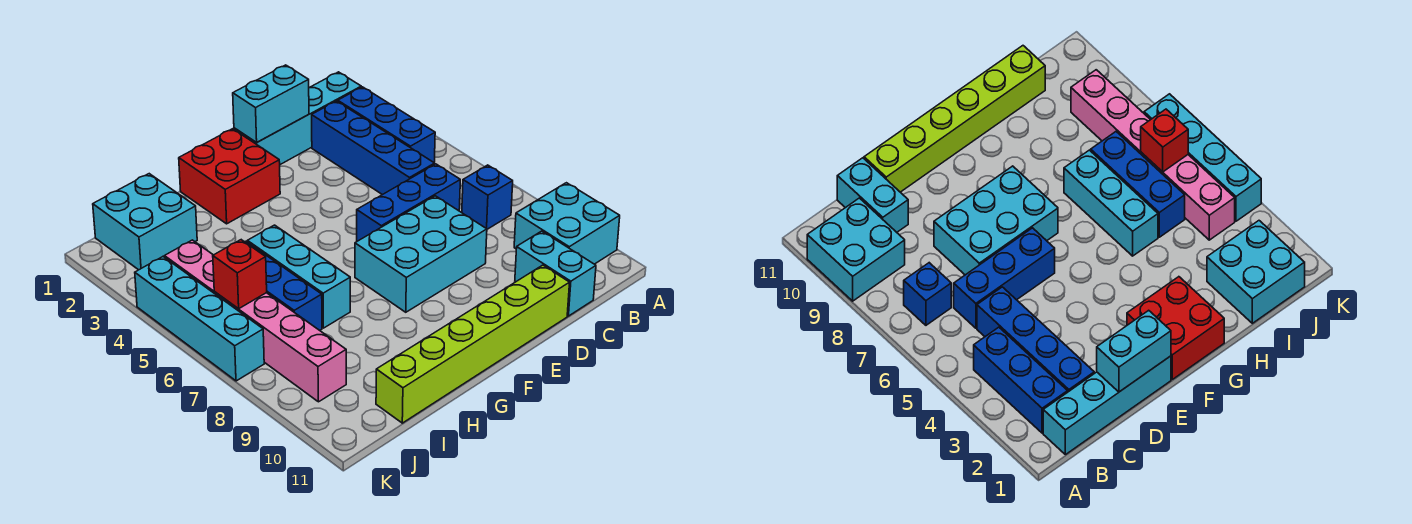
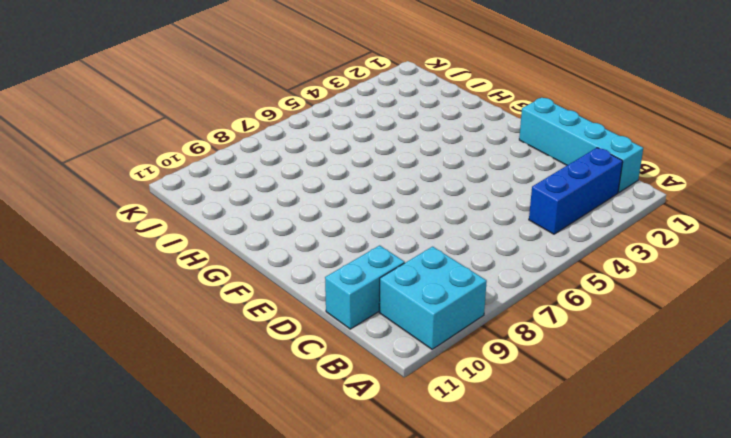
none -> blue 1x1 brick [462,165,513,229]
none -> blue 1x4 brick [312,101,435,195]
none -> blue 1x3 brick [357,164,460,241]

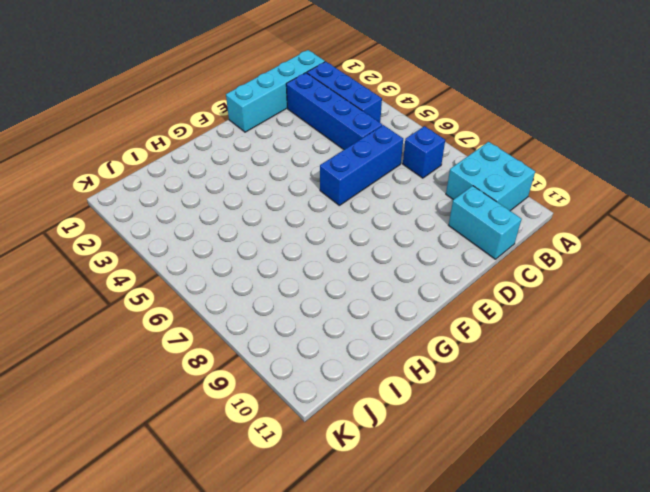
none -> cyan 2x3 brick [355,196,487,312]
none -> lime 1x6 brick [376,265,570,423]
none -> red 2x2 brick [179,129,280,224]

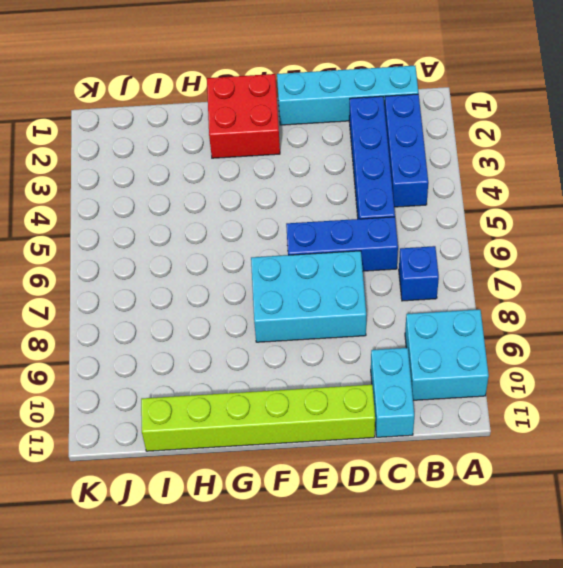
none -> cyan 1x3 brick [247,225,350,328]
none -> cyan 2x2 brick [93,174,197,270]
none -> blue 1x3 brick [245,241,322,330]

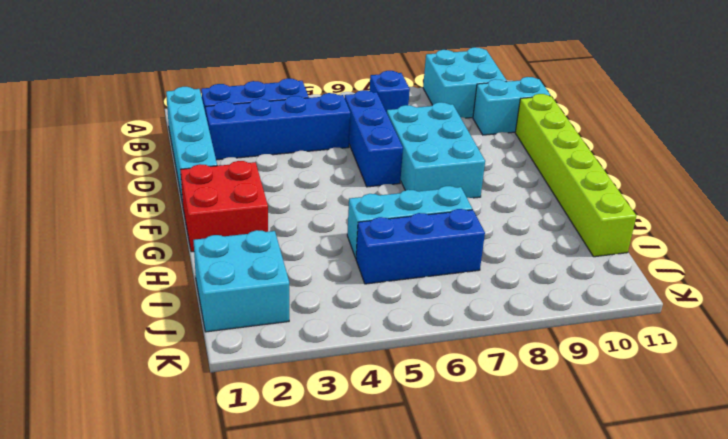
none -> pink 1x6 brick [165,240,346,402]
none -> cyan 1x4 brick [135,257,264,381]
none -> cyan 1x2 brick [233,65,309,143]

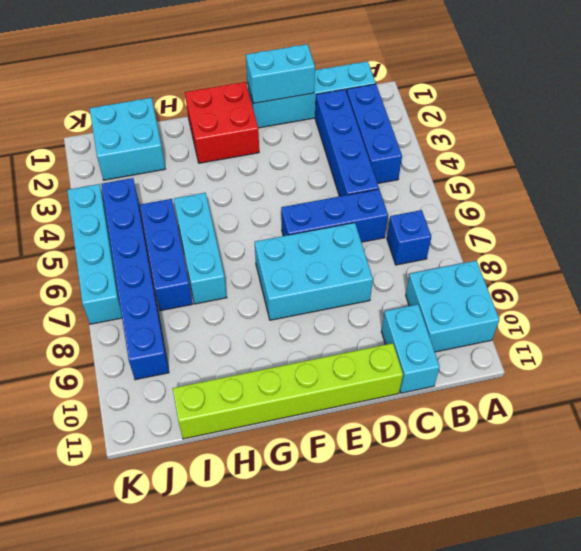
blue 1x6 brick [101,178,169,380] -> pink 1x6 brick [165,240,346,402]
none -> red 1x1 brick [213,240,267,309]

